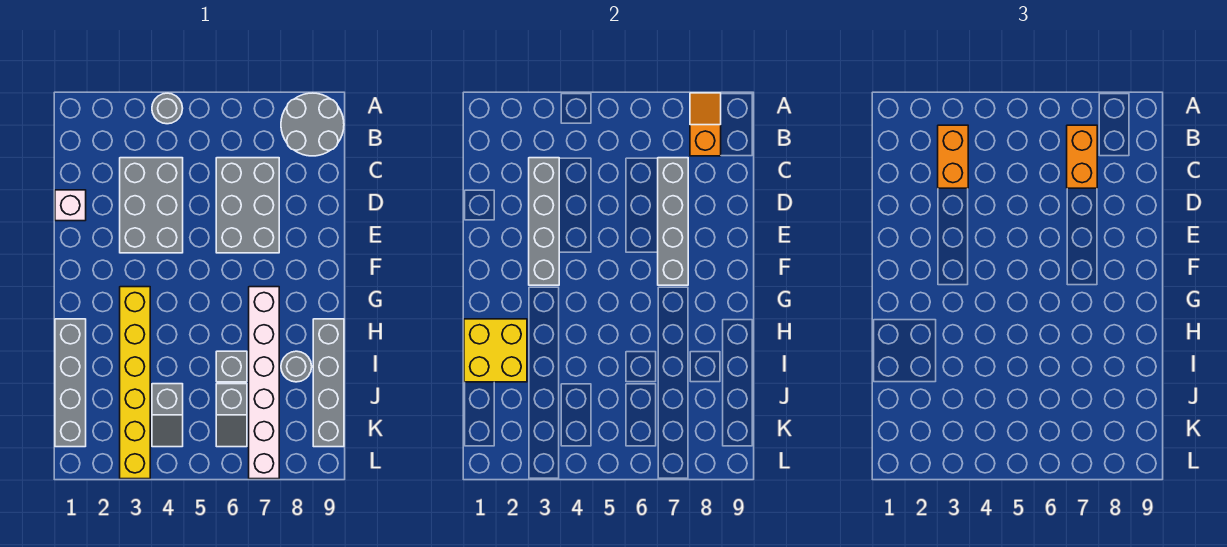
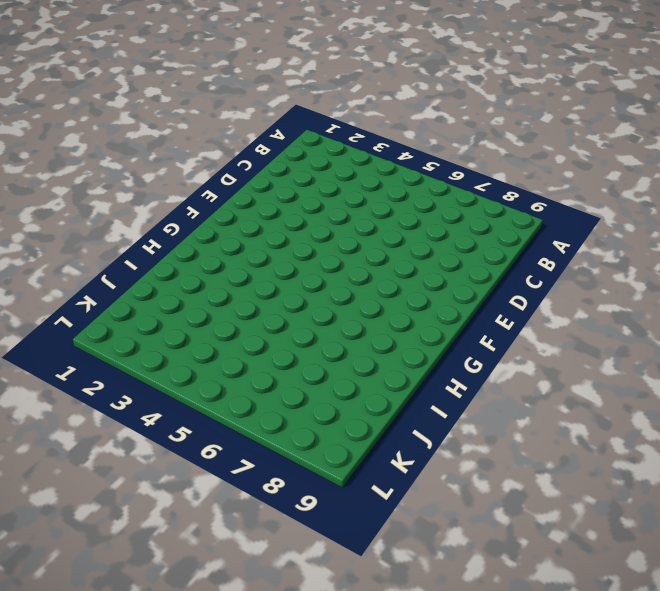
none -> grey 1x1 round brick [152,93,183,124]
none -> grey 2x2 round brick [281,93,344,156]
none -> grey 2x3 brick [120,158,183,253]

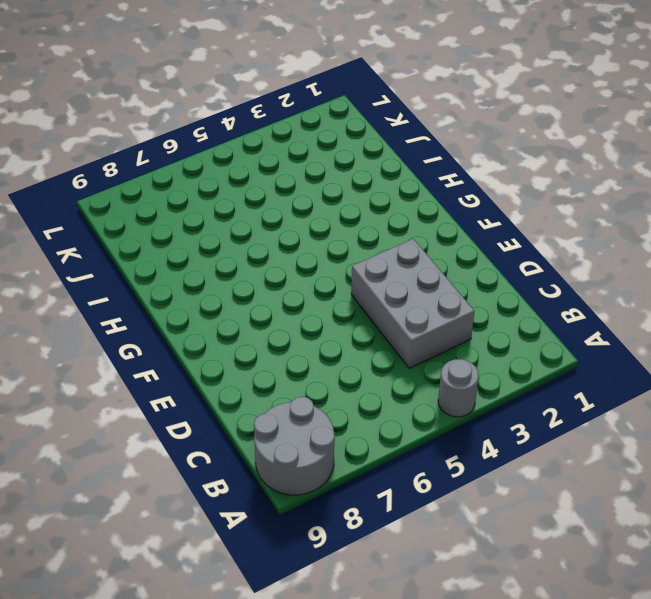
none -> grey 2x3 brick [216,158,279,253]
none -> white 1x1 brick [55,190,86,221]
none -> yellow 1x6 brick [120,287,150,479]

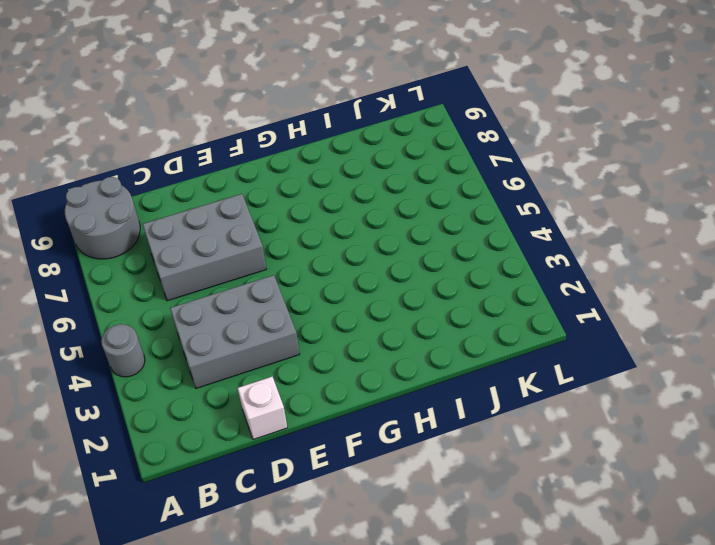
none -> yellow 1x6 brick [120,287,150,479]
none -> white 1x6 brick [249,287,279,479]
none -> grey 1x4 brick [55,319,86,447]

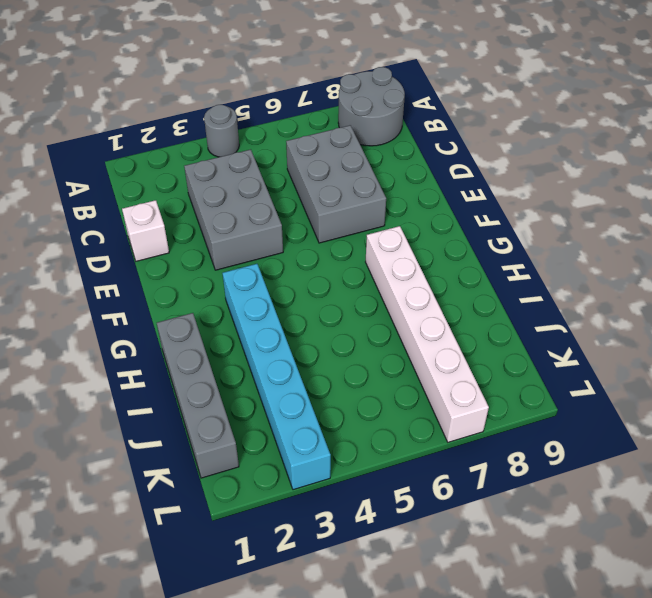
cyan 1x6 brick [223,264,331,490] -> yellow 1x6 brick [120,287,150,479]
none -> grey 1x4 brick [313,319,344,447]
none -> grey 1x1 brick [216,351,247,382]
none -> grey 1x1 round brick [281,351,312,382]

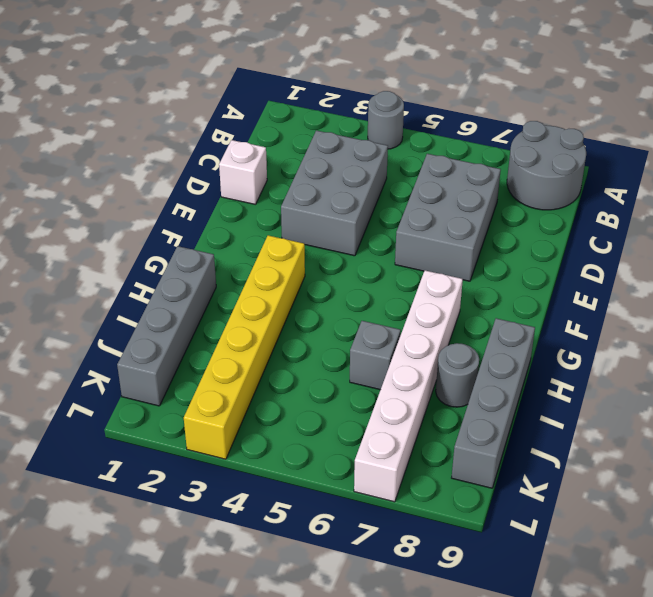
none -> grey 1x2 slope [152,384,183,447]
none -> grey 1x2 slope [216,384,247,447]
none -> orange 1x2 slope [690,93,721,156]

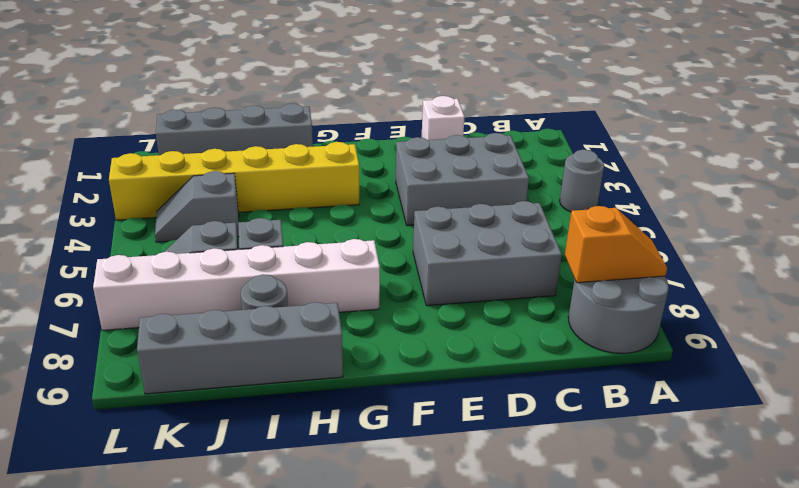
none -> grey 1x4 brick [529,158,559,285]
none -> grey 1x4 brick [658,158,688,285]
none -> yellow 2x2 brick [464,319,527,382]

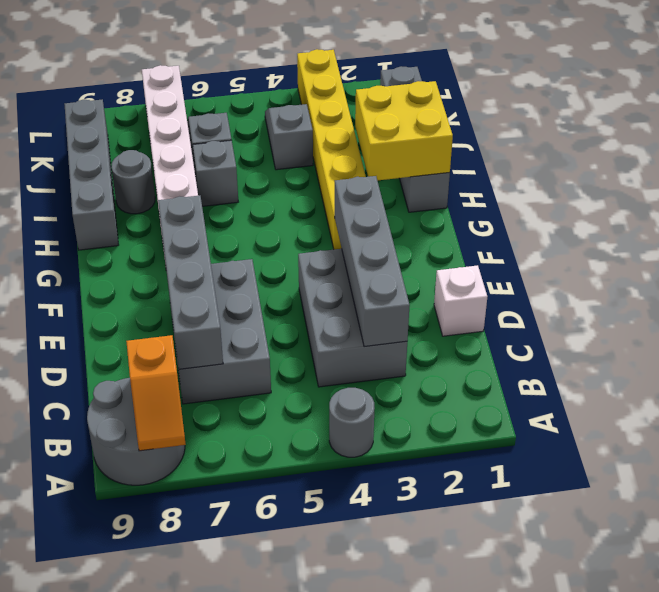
none -> orange 1x2 brick [938,125,968,188]
none -> orange 1x2 brick [1067,125,1097,188]

